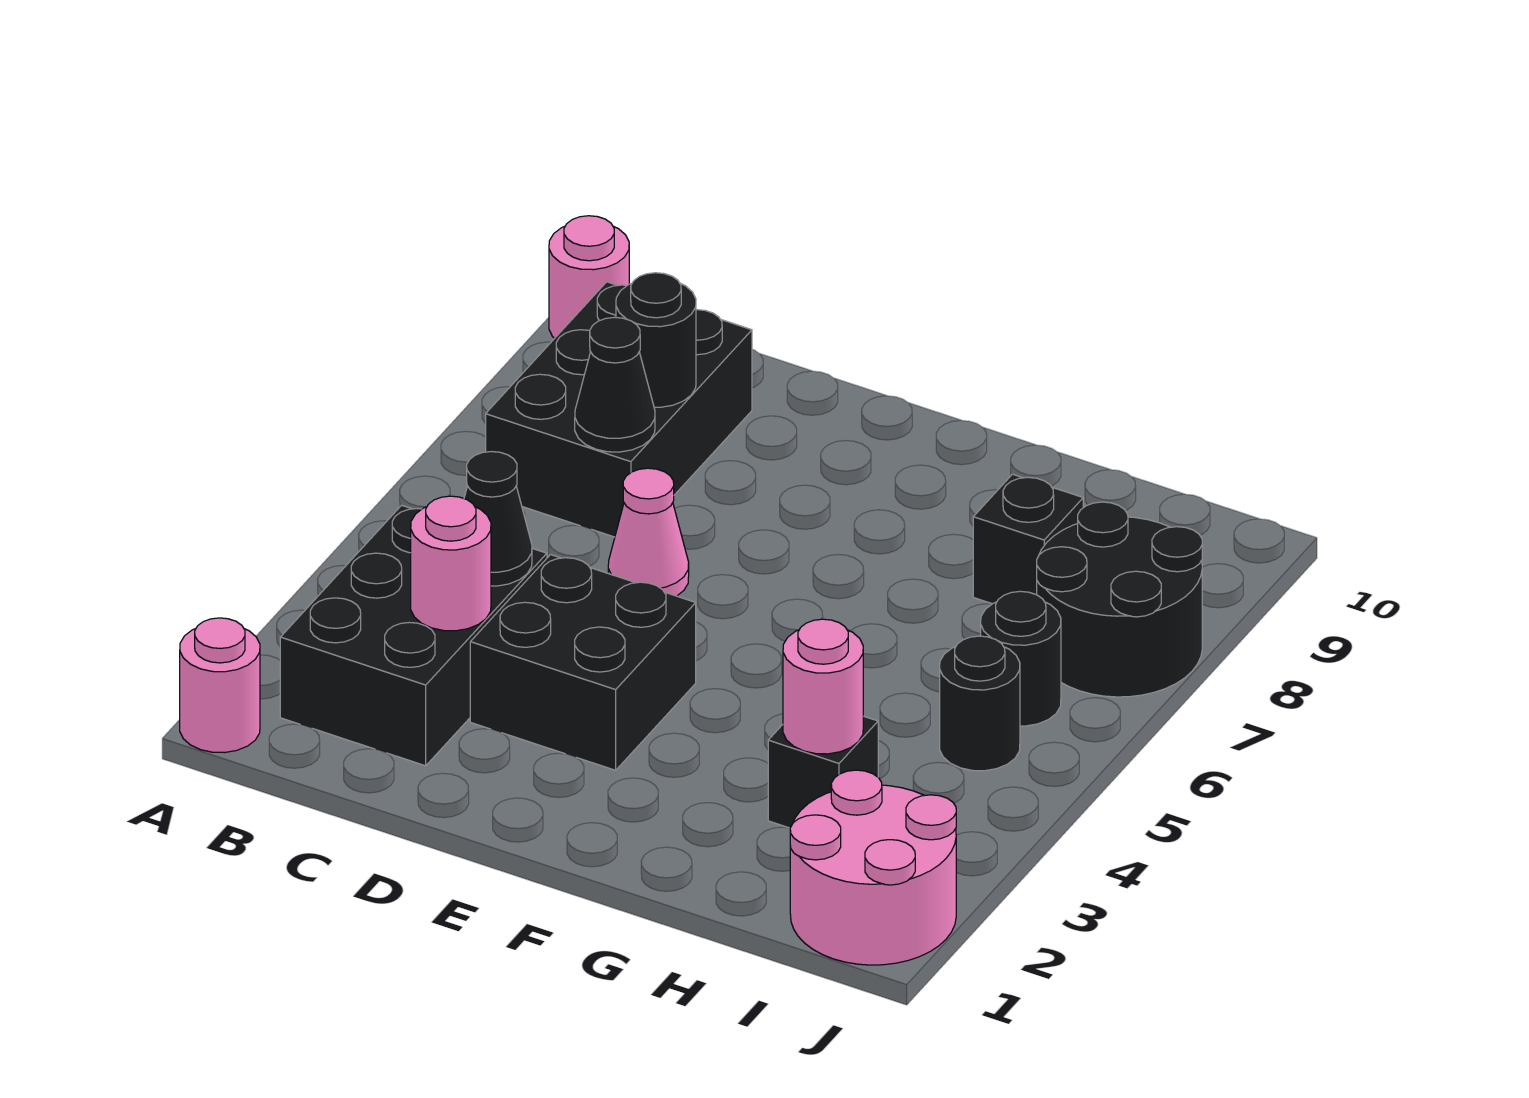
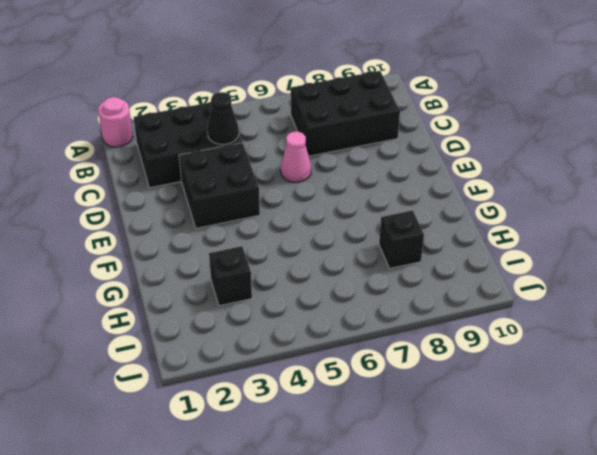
none -> pink 1x1 round brick [549,216,629,338]
none -> pink 2x2 round brick [790,770,956,965]
none -> black 1x1 round brick [940,636,1020,771]

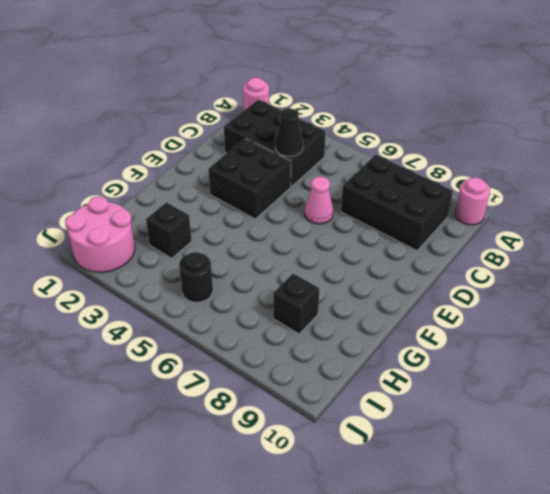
none -> black 1x1 round brick [981,591,1061,726]
none -> black 2x2 round brick [1037,502,1202,697]
none -> pink 1x1 round brick [411,496,491,631]

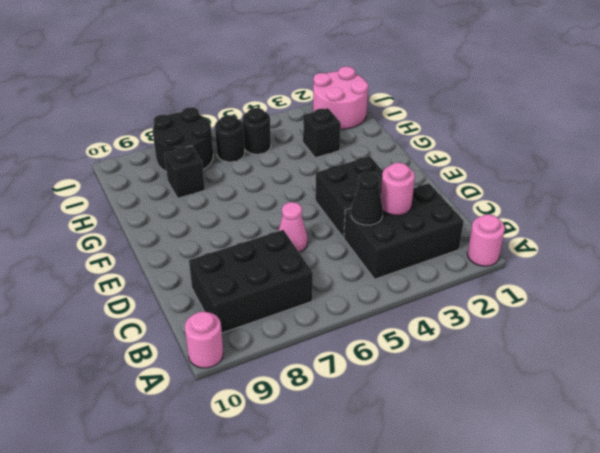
none -> black 1x1 cone [575,317,655,452]
none -> black 1x1 round brick [616,273,696,407]
none -> pink 1x1 round brick [783,619,863,754]

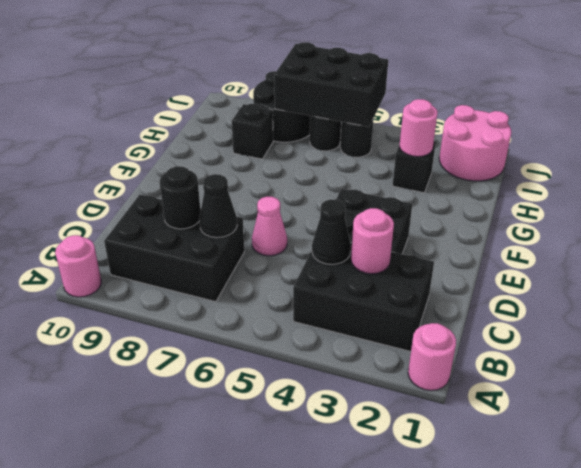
black 2x3 brick [274,42,388,127] -> none

